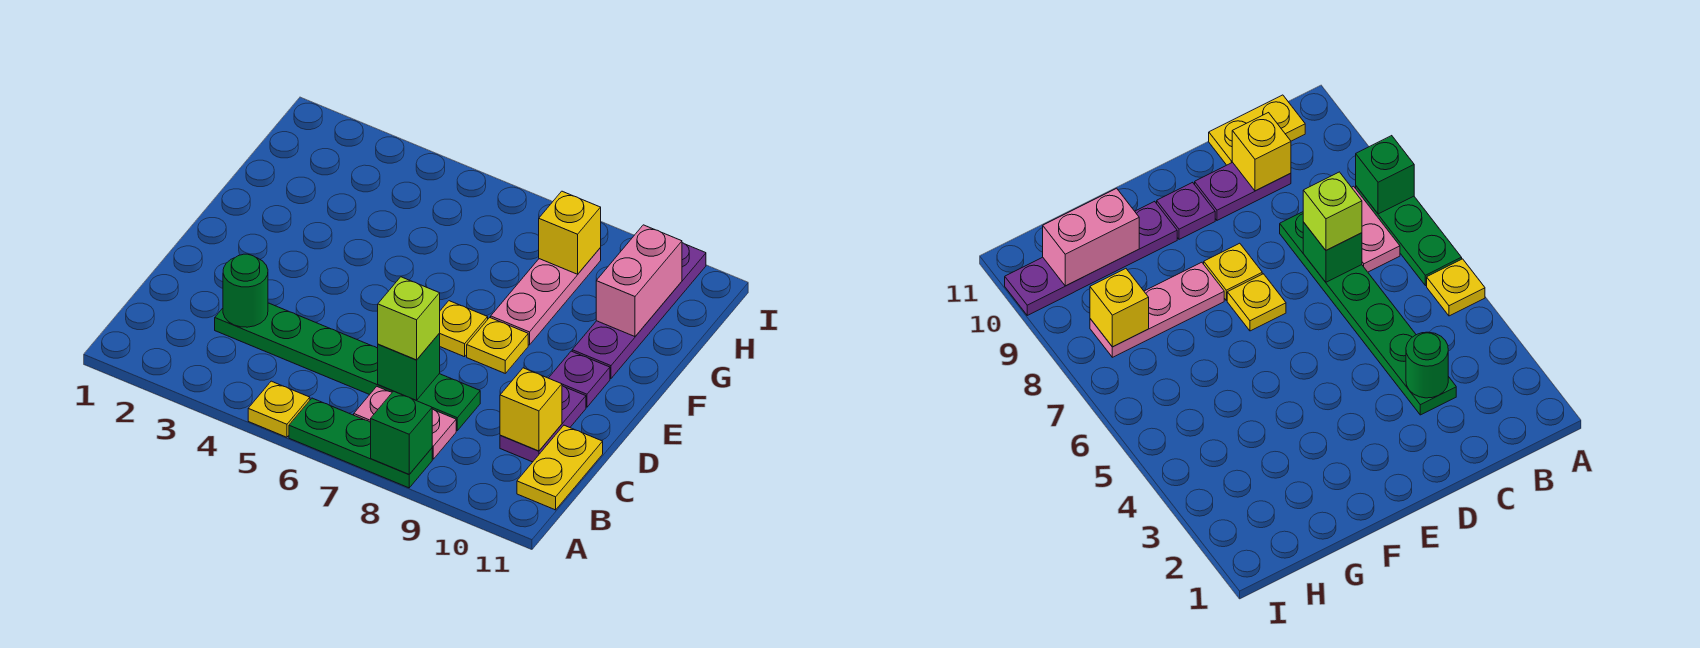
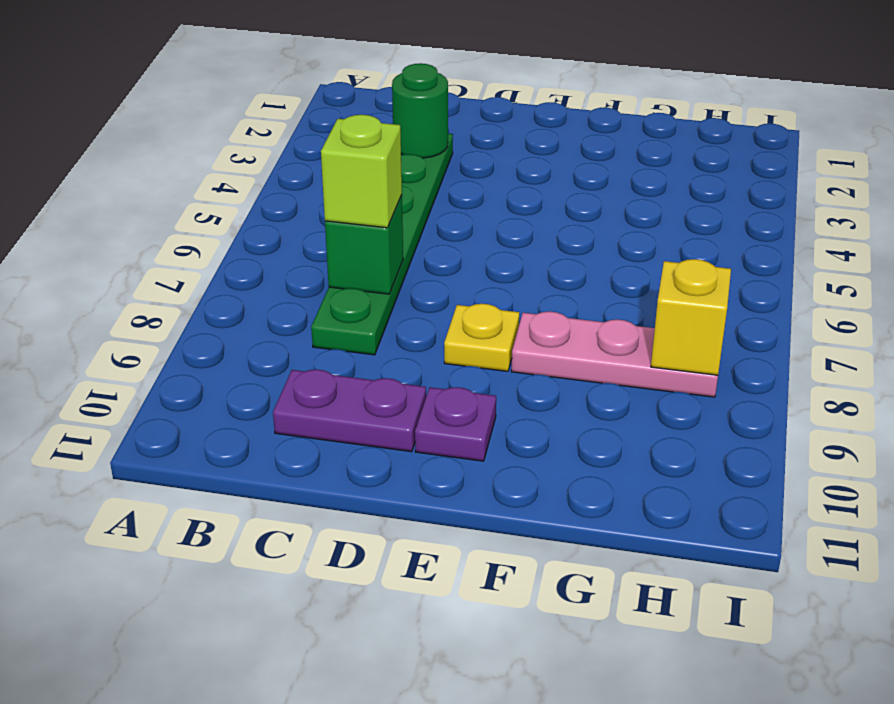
none -> yellow 1x1 plate [248,381,310,437]
none -> green 1x3 plate [289,398,432,488]
none -> pink 1x2 plate [354,387,456,459]

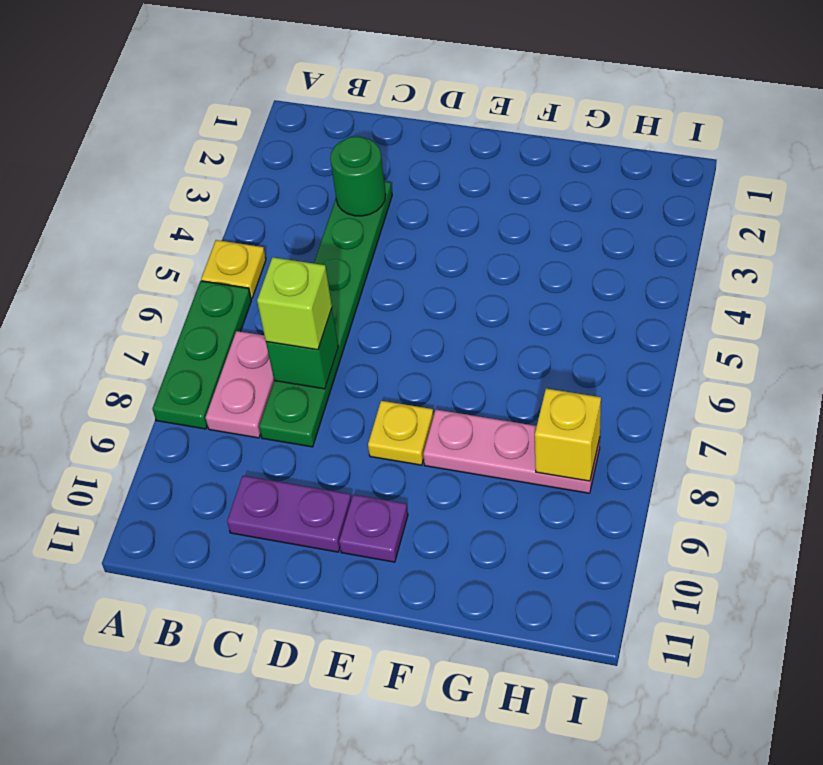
none -> yellow 1x2 plate [517,425,603,510]
none -> yellow 1x1 plate [440,301,488,357]
none -> purple 1x4 plate [572,243,706,379]

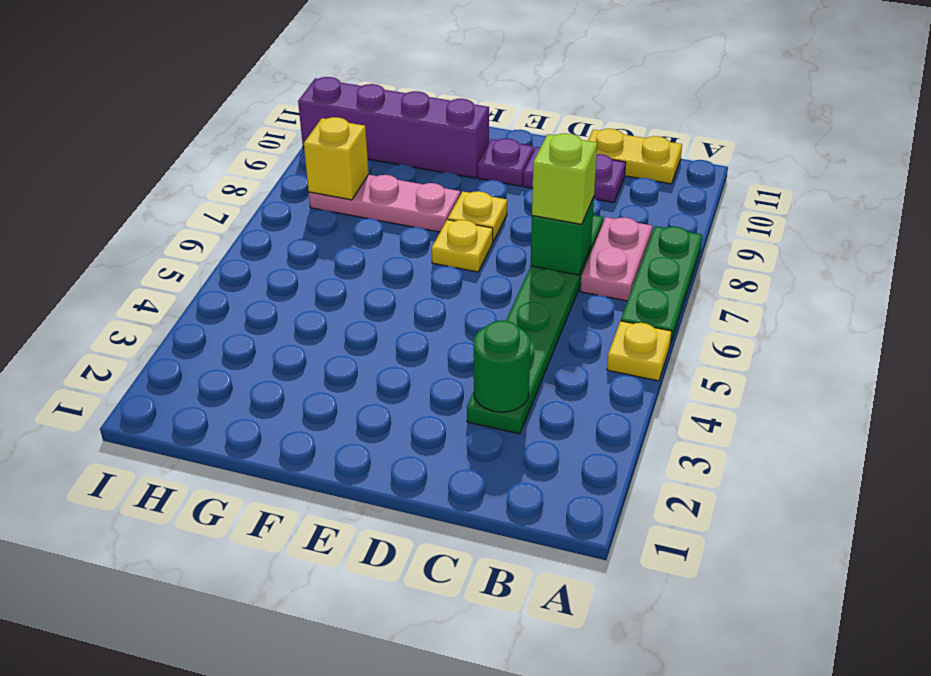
purple 1x4 brick [298,77,489,178] -> purple 1x4 plate [572,243,706,379]
none -> green 1x1 brick [371,391,432,474]
none -> yellow 1x1 brick [500,368,562,451]
none -> pink 1x2 brick [596,225,682,337]

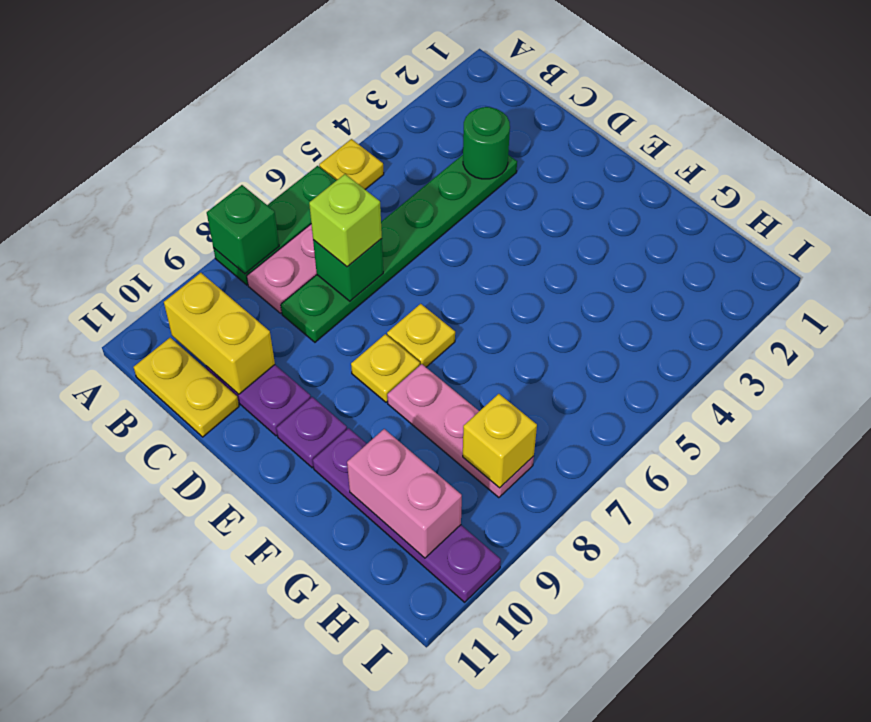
yellow 1x2 brick [164,273,275,394] -> yellow 1x1 brick [500,368,562,451]

